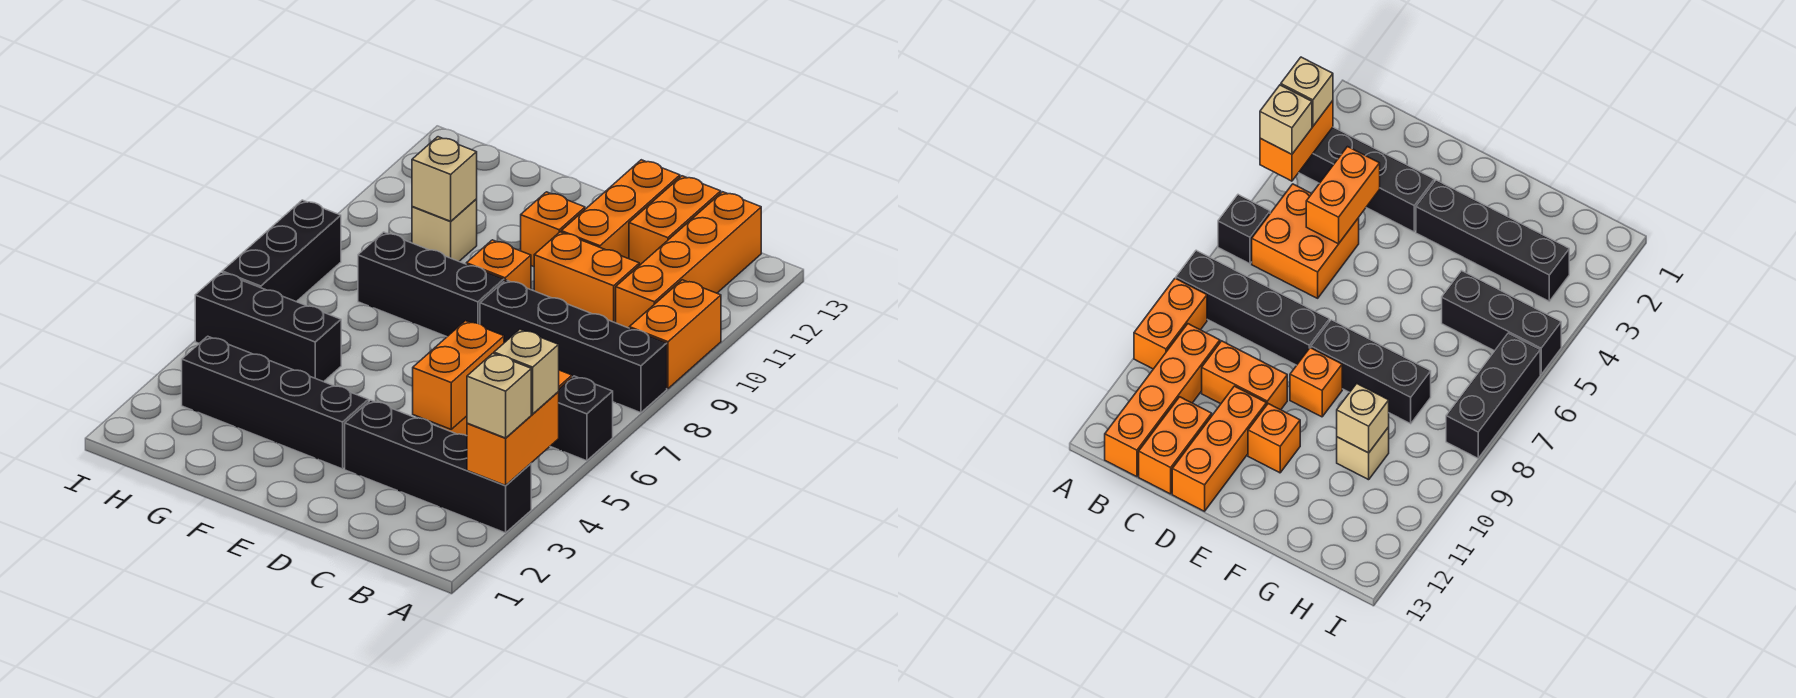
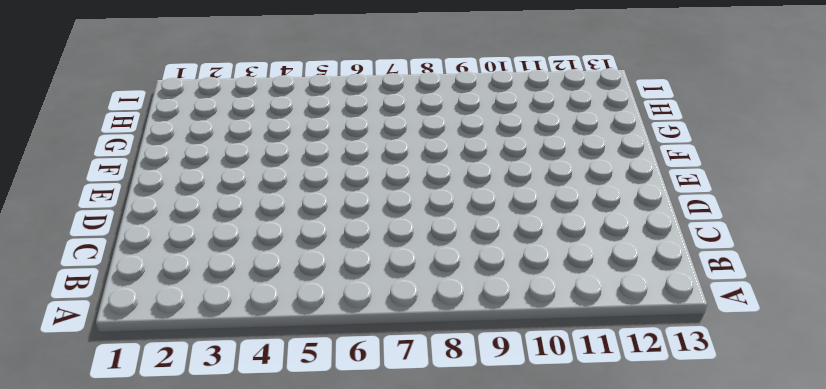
none -> black 1x4 brick [345,400,531,533]
none -> black 1x1 brick [550,376,613,461]
none -> black 1x4 brick [480,280,667,413]

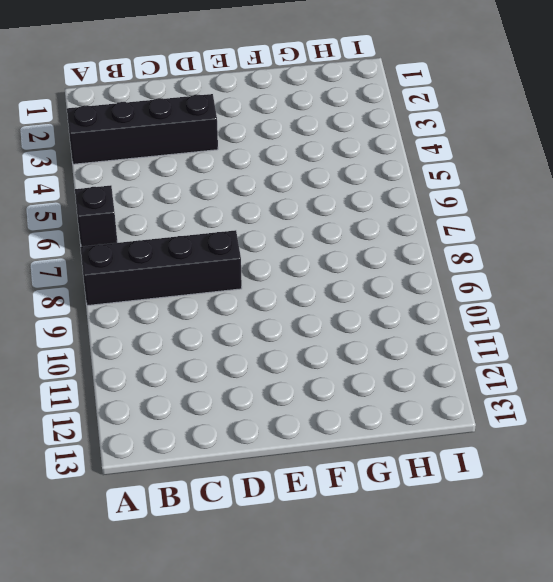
none -> orange 1x2 brick [629,280,721,389]
none -> orange 2x2 brick [1252,184,1359,298]
none -> orange 1x4 brick [616,192,761,328]

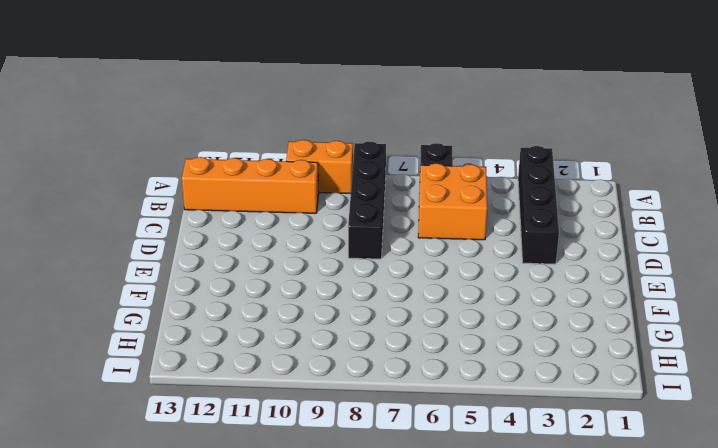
none -> orange 1x2 brick [534,232,639,323]
none -> orange 1x2 brick [629,176,721,265]
none -> orange 1x3 brick [561,160,680,259]

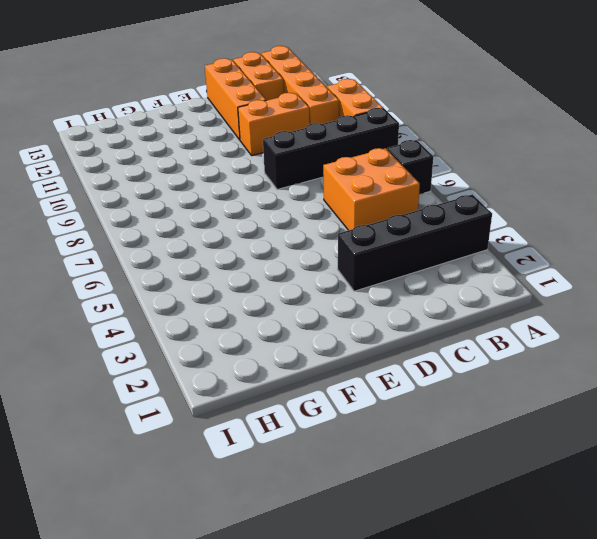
none -> black 1x4 brick [182,336,369,469]
none -> black 1x3 brick [358,232,504,337]
none -> orange 1x1 brick [466,240,531,290]

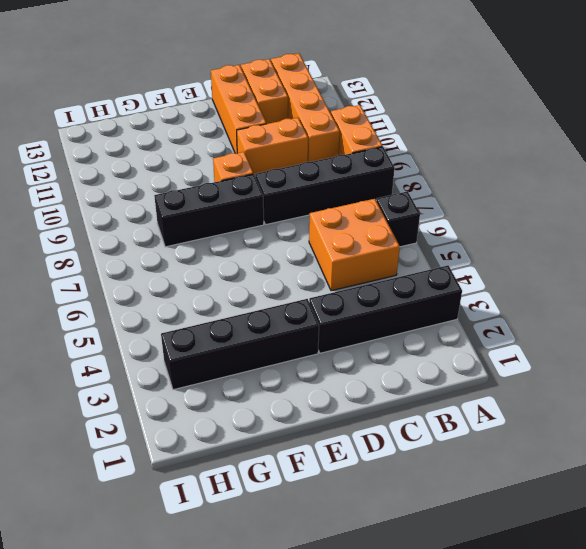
none -> orange 1x1 brick [521,192,585,267]
none -> black 1x3 brick [195,272,341,382]
none -> tan 1x1 brick [412,199,477,261]

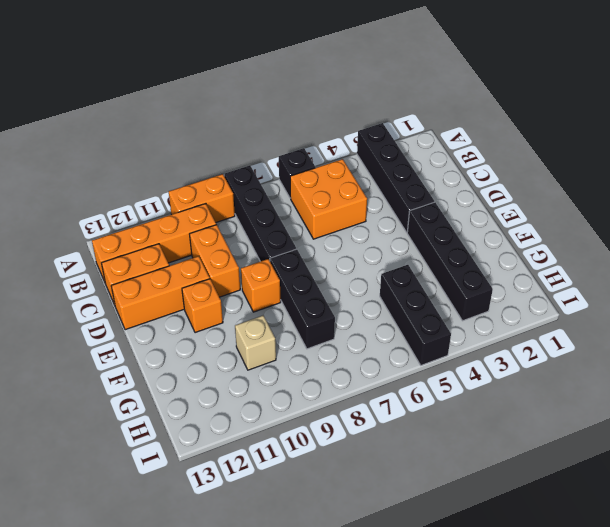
none -> black 1x3 brick [222,200,341,302]
none -> orange 1x2 brick [467,392,559,485]
none -> orange 1x2 brick [413,321,504,429]

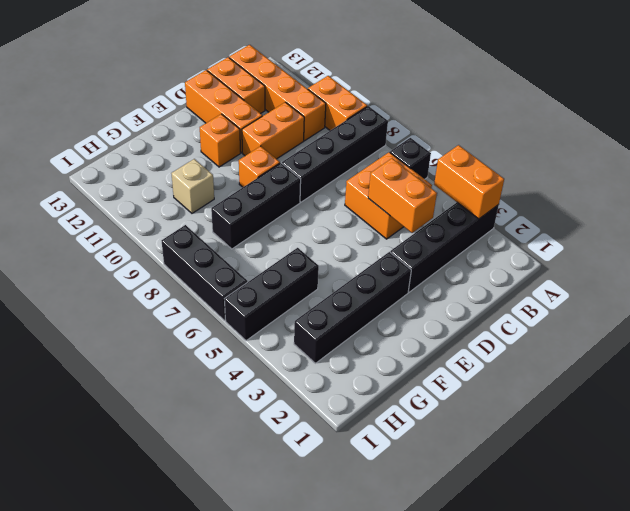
none -> tan 1x1 brick [412,137,477,221]
none -> tan 1x1 brick [467,353,531,438]
none -> tan 1x1 brick [494,329,559,414]

